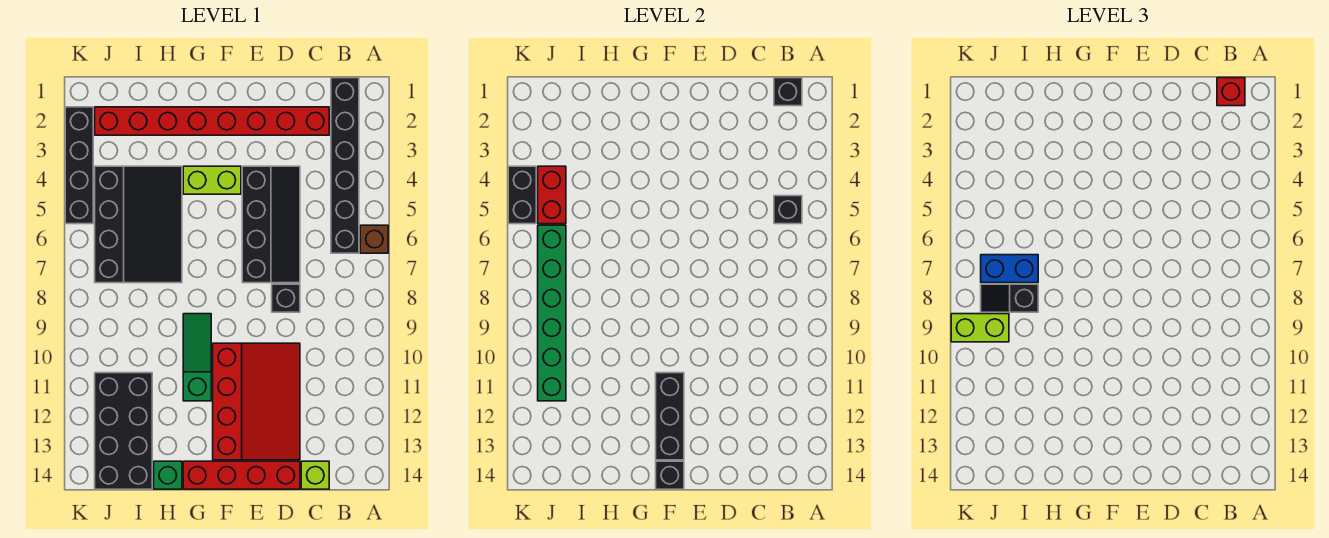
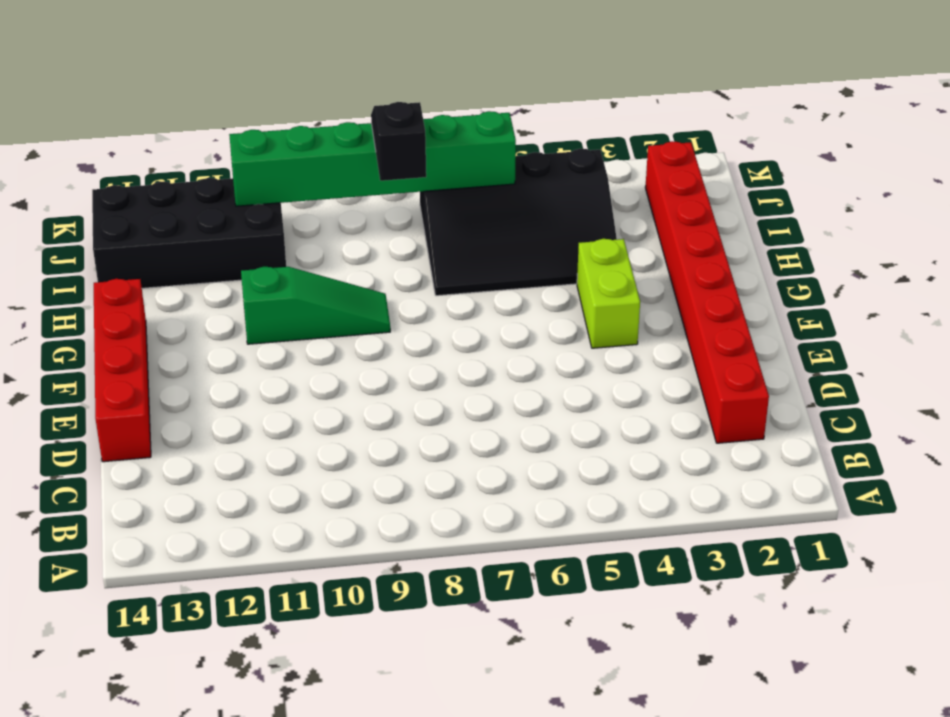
none -> brown 1x1 brick [360,225,388,253]
none -> black 1x6 brick [331,78,359,253]
none -> lime 1x1 brick [301,461,329,489]

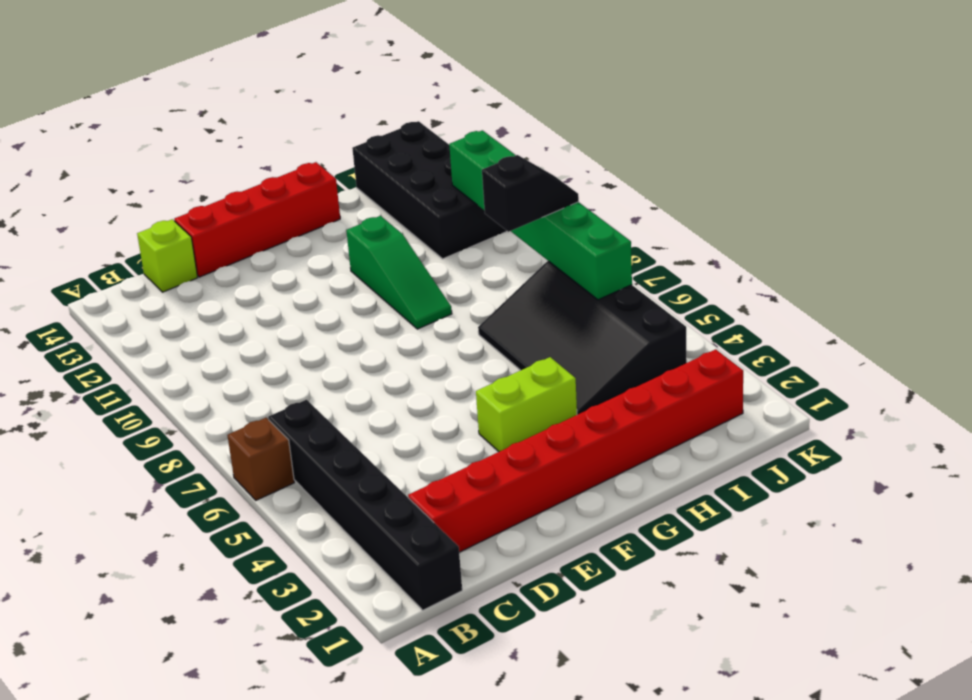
none -> black 2x4 slope [242,166,300,283]
none -> black 1x1 brick [272,284,300,312]
none -> red 3x4 slope [213,343,300,460]

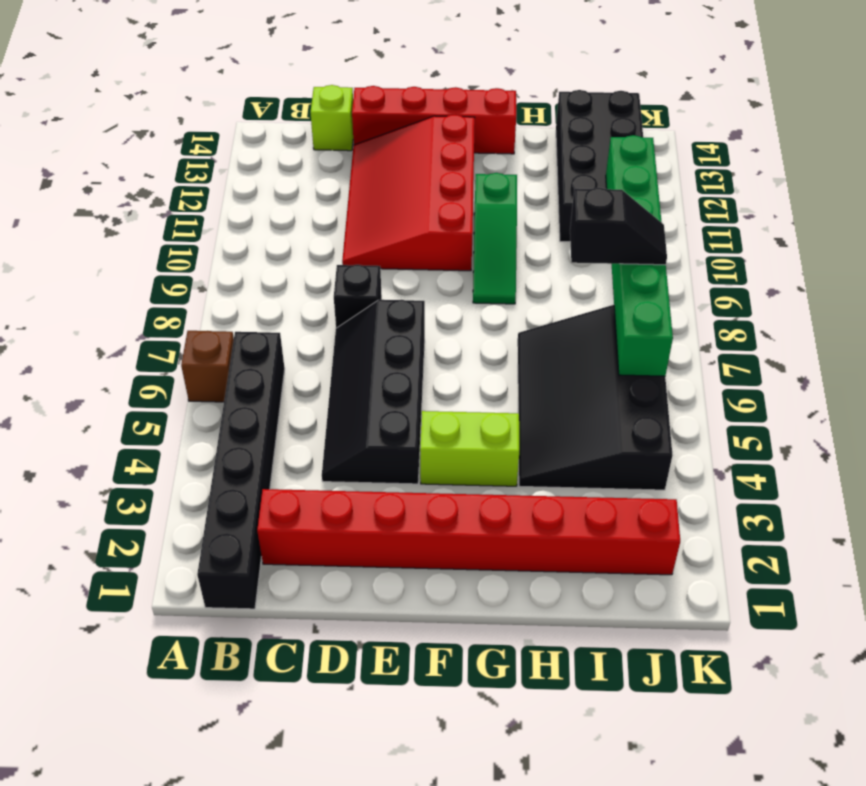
none -> green 1x1 brick [154,461,182,489]
none -> black 1x4 brick [65,107,93,224]
none -> black 1x1 brick [774,78,802,106]

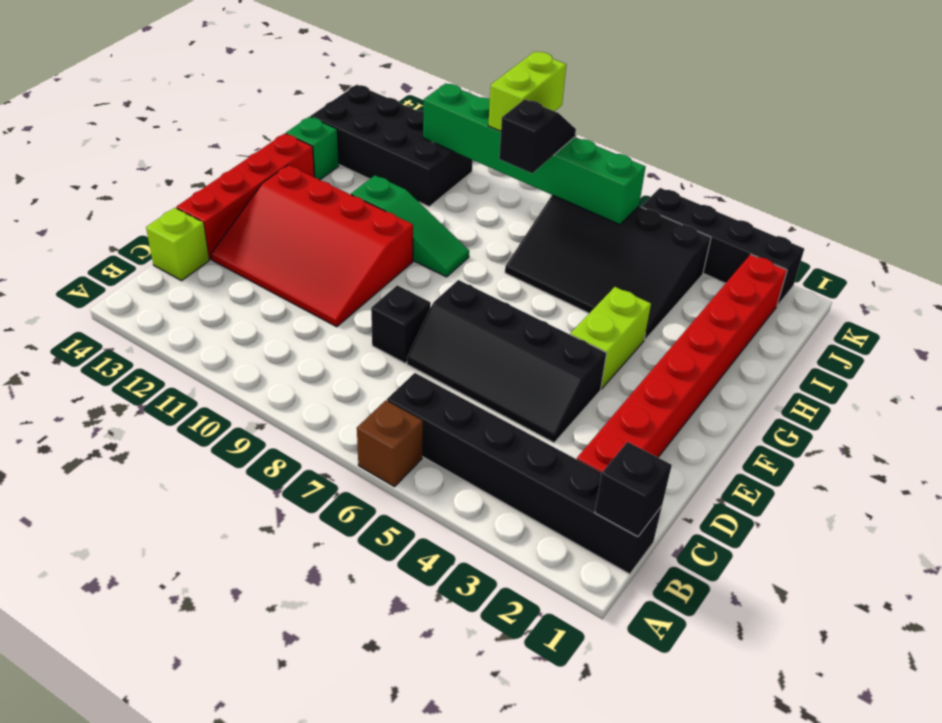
none -> black 1x1 brick [774,196,802,224]
none -> black 1x3 brick [656,373,684,460]
none -> black 1x1 brick [656,461,684,489]

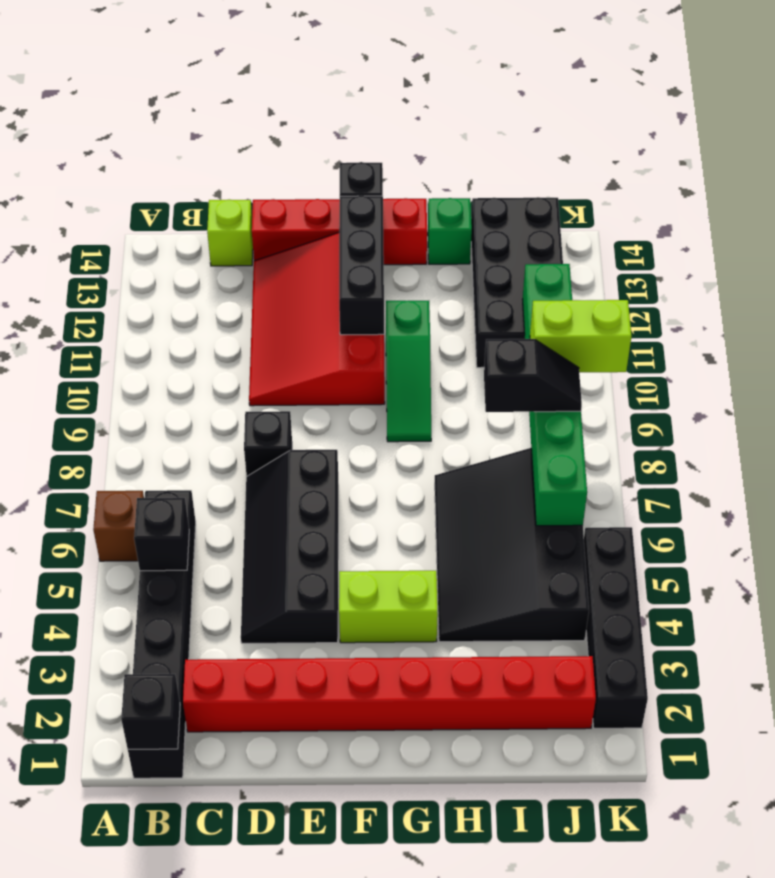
none -> red 1x2 brick [538,166,566,224]
none -> black 1x2 brick [508,166,536,224]
none -> red 1x1 brick [1217,78,1245,106]

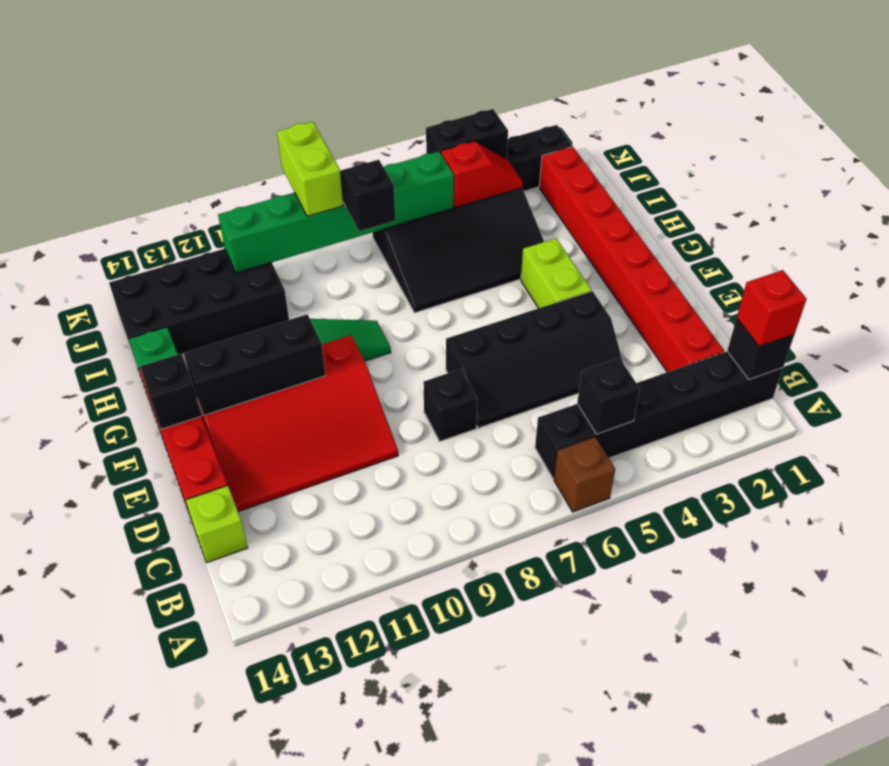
red 1x2 slope [441,141,523,208] -> red 1x2 brick [538,166,566,224]
none -> blue 1x2 brick [981,255,1038,283]

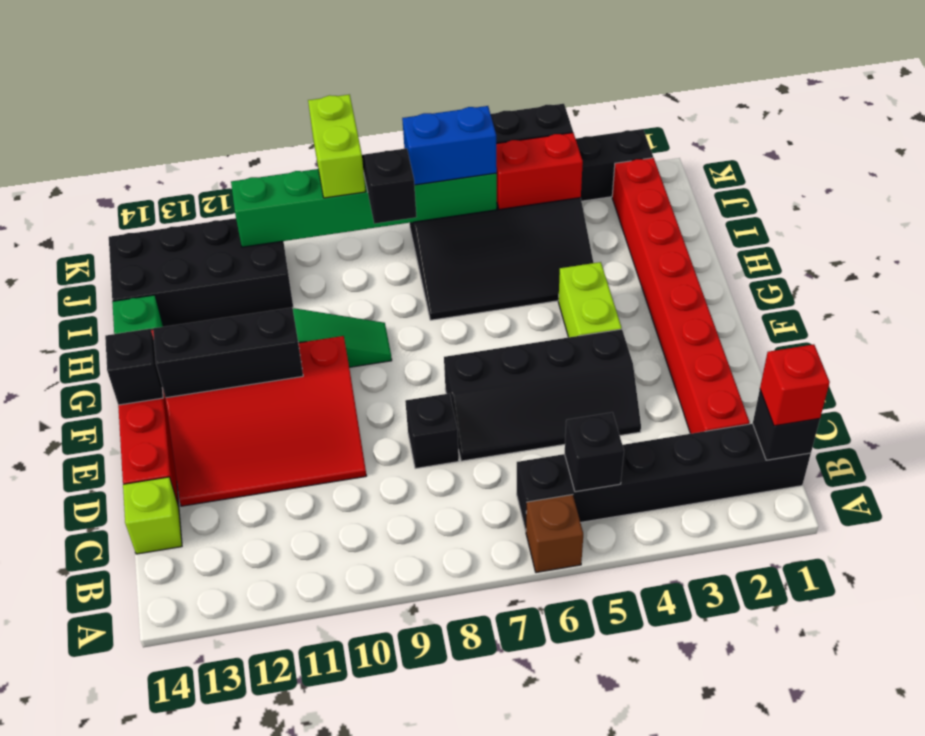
blue 1x2 brick [402,106,497,185] -> blue 1x2 brick turned to [981,255,1038,283]

